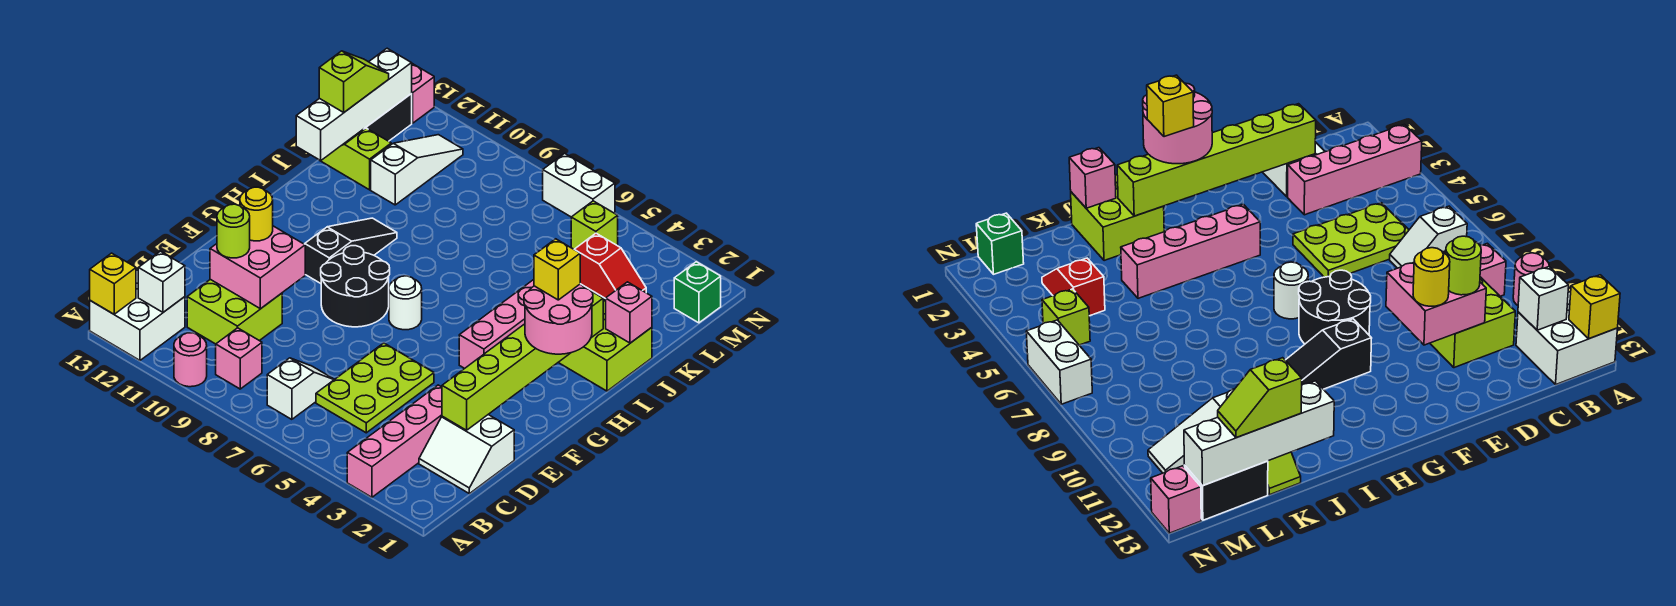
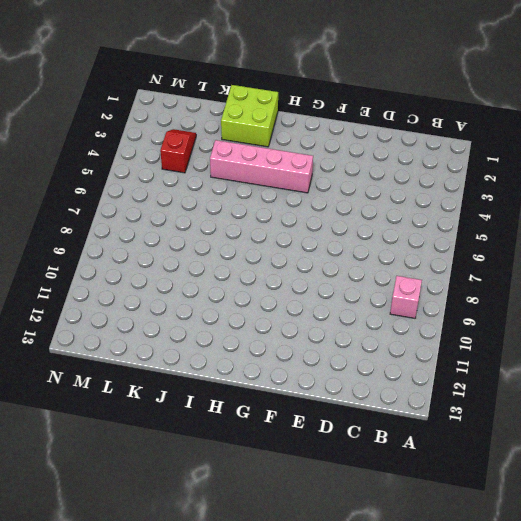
none -> pink 1x4 brick [347,385,442,497]
none -> pink 1x1 round brick [174,333,207,387]
none -> white 2x2 brick [90,268,185,360]
none -> white 1x2 slope [267,358,334,419]

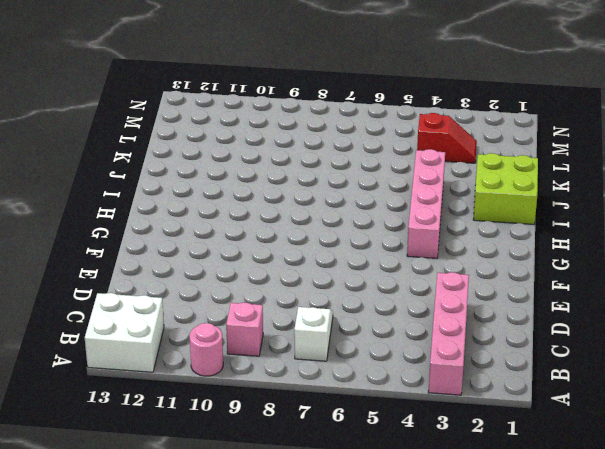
none -> white 2x2 slope [419,414,514,494]
none -> lime 2x3 plate [316,343,434,433]
none -> lime 2x2 brick [187,279,282,344]
none -> black 2x2 round brick [321,246,390,327]

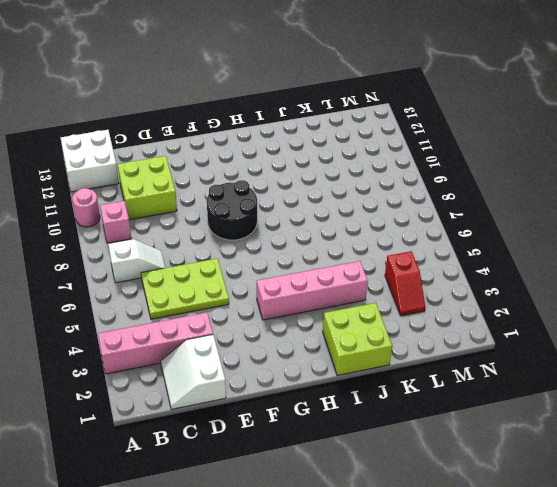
none -> white 1x1 round brick [389,276,422,330]
none -> black 1x3 slope [305,218,397,283]
none -> white 1x3 slope [371,135,463,205]
none -> lime 1x2 slope [320,128,391,190]

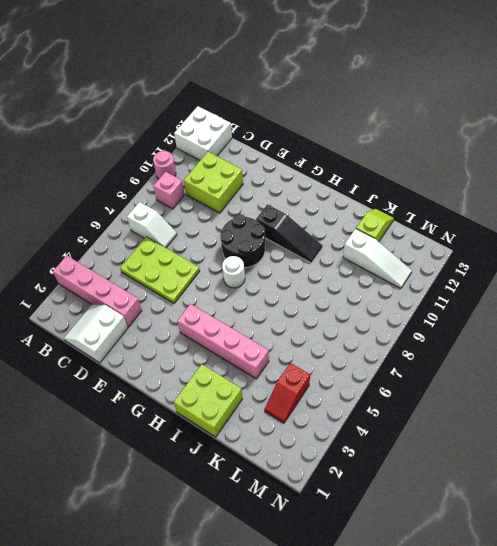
none -> black 1x2 brick [364,94,412,141]
none -> green 1x1 brick [674,262,721,323]
none -> lime 1x1 brick [571,201,618,249]
none -> white 1x2 brick [543,153,615,217]

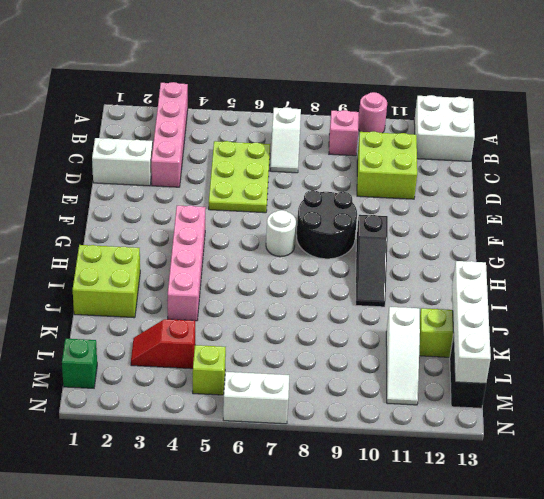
none -> pink 1x1 brick [411,64,434,123]
none -> yellow 1x1 brick [90,253,136,314]
none -> white 1x1 brick [138,251,185,312]
none -> lime 1x6 brick [442,288,603,430]

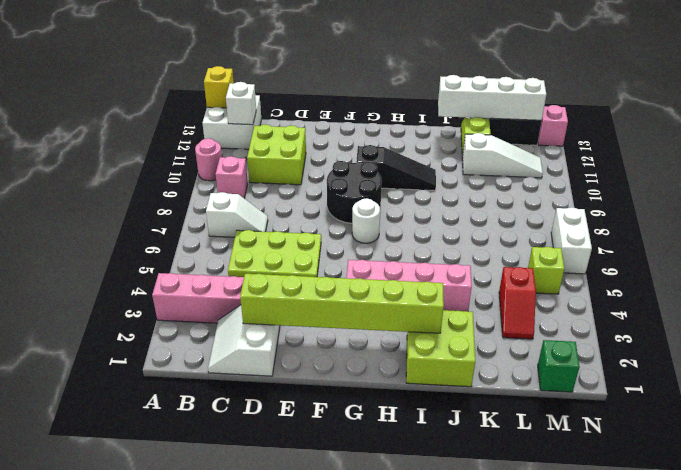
none -> pink 2x2 brick [210,226,305,309]
none -> pink 1x1 brick [606,282,652,343]
none -> lime 1x1 round brick [217,204,250,258]
none -> yellow 1x1 round brick [240,187,273,241]

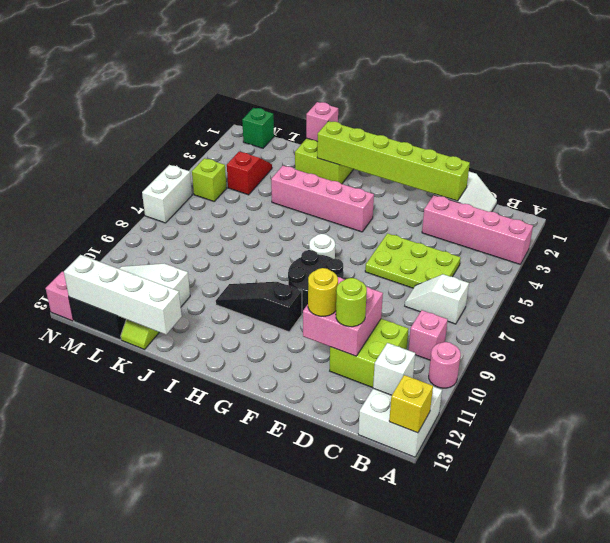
none -> pink 2x2 round brick [524,284,593,354]
none -> lime 1x2 slope [319,51,389,112]
none -> yellow 1x1 brick [534,239,580,300]

